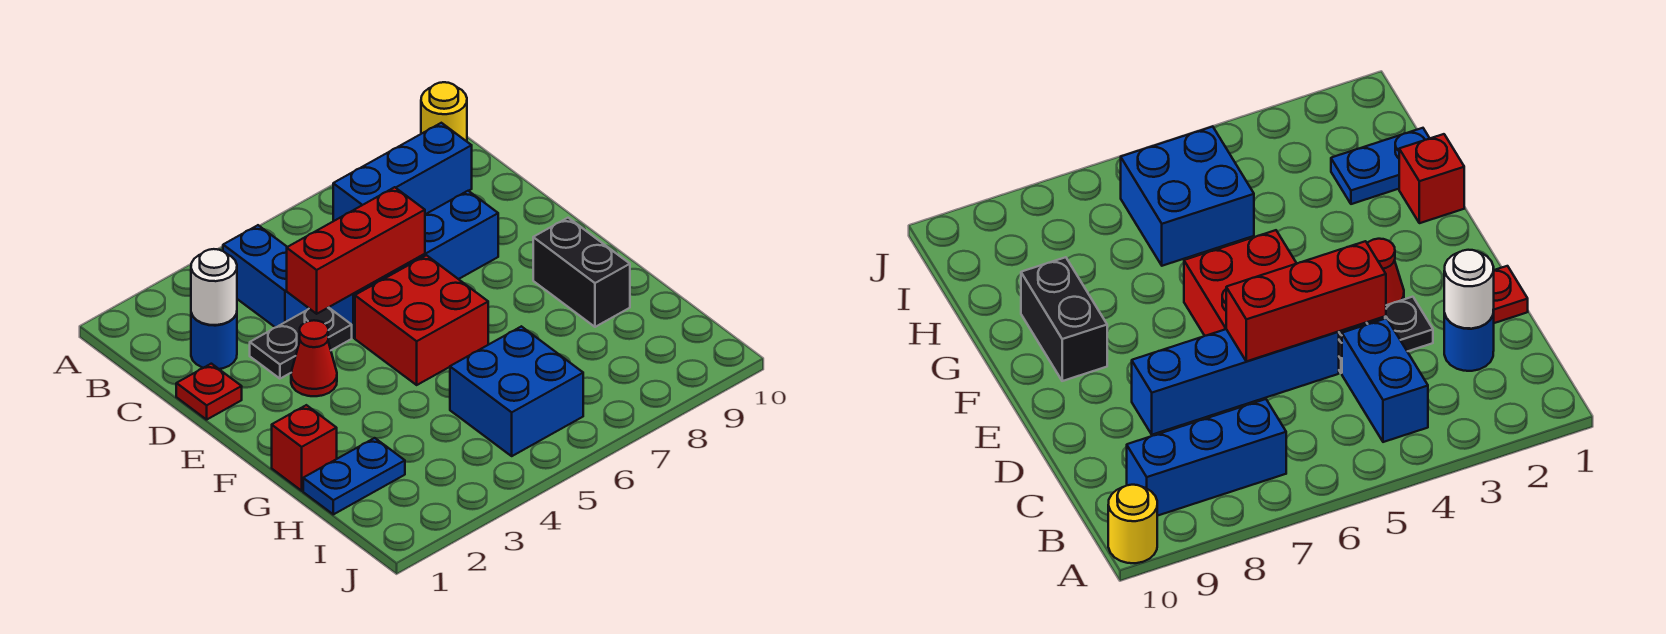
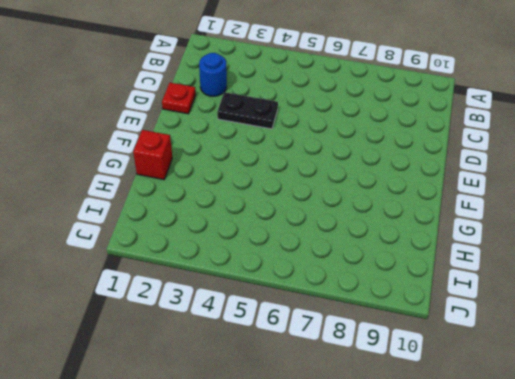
none -> yellow 1x1 round brick [421,82,467,141]
none -> blue 1x2 brick [223,225,309,328]
none -> blue 1x3 brick [333,123,472,221]

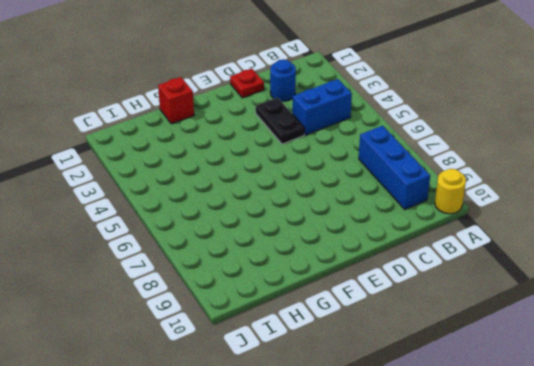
none -> blue 1x4 brick [329,191,498,338]
none -> red 1x1 cone [291,320,337,396]
none -> red 2x2 brick [355,255,488,385]

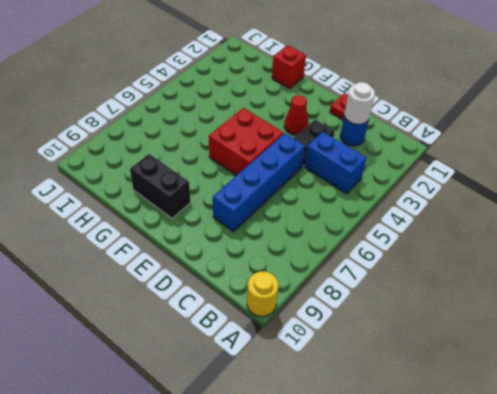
none -> blue 1x3 brick [333,123,472,221]
none -> blue 1x2 plate [303,438,405,514]
none -> blue 2x2 brick [450,326,583,456]

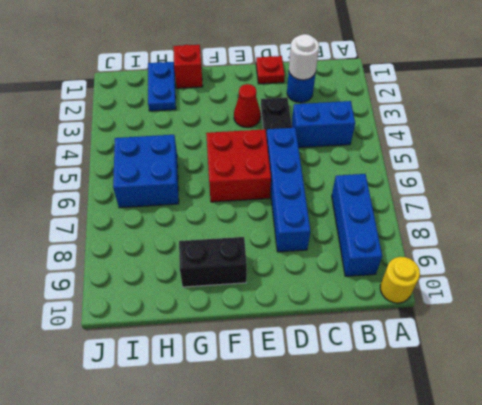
none -> red 1x3 brick [287,187,425,314]

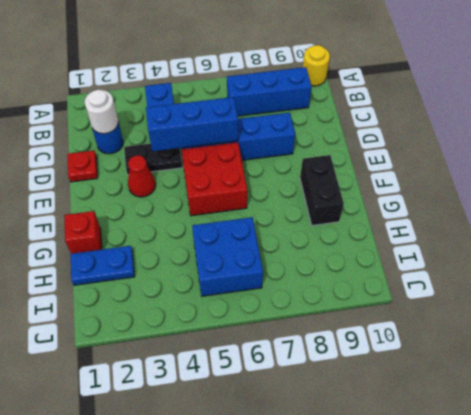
blue 1x3 brick [146,97,238,151] -> red 1x3 brick [287,187,425,314]

